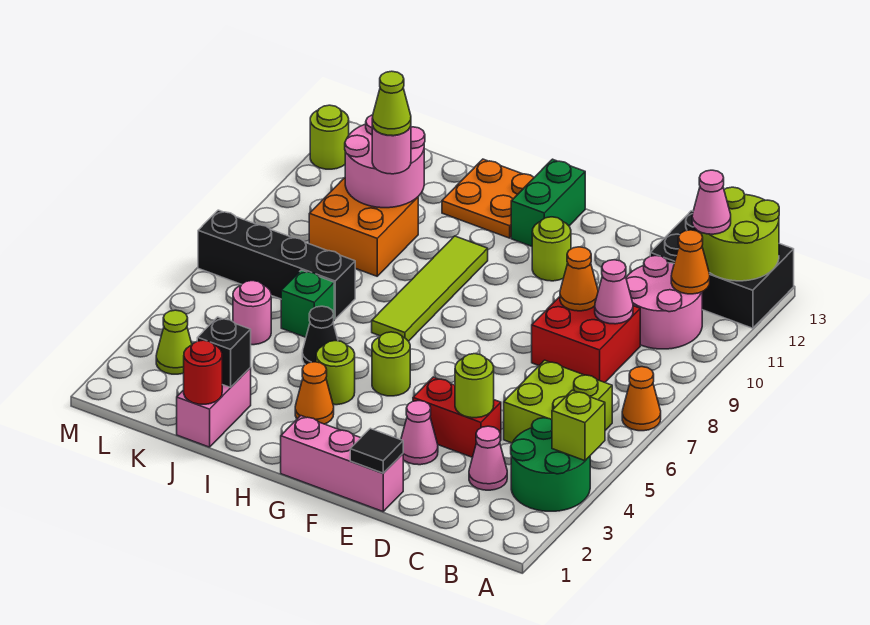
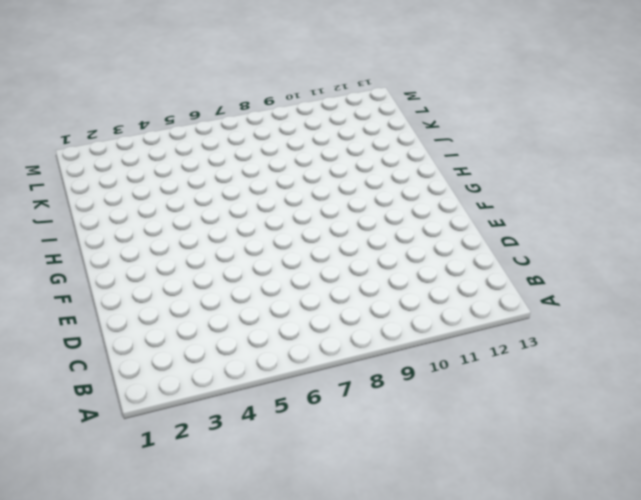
none -> green 2x2 round brick [511,418,590,511]
none -> orange 1x1 cone [622,367,661,431]
none -> black 2x3 brick [650,211,794,328]
none -> lime 2x2 brick [504,360,612,443]

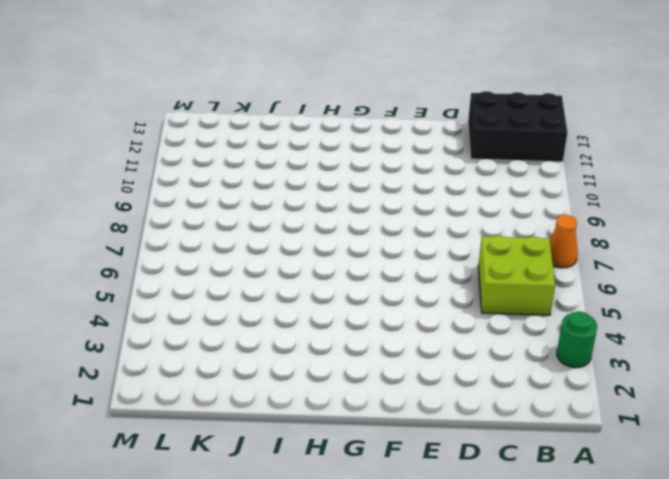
green 1x1 round brick [557,311,597,368] -> green 2x2 round brick [511,418,590,511]
none -> pink 2x2 round brick [626,256,702,349]
none -> pink 1x1 cone [469,426,507,490]
none -> red 2x2 brick [532,297,640,382]
none -> red 1x2 brick [413,377,501,457]

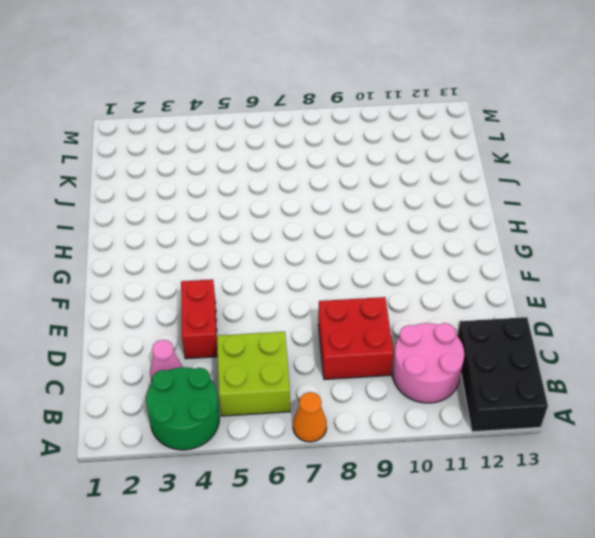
none -> pink 1x3 brick [281,416,403,511]
none -> pink 1x1 cone [401,401,438,465]
none -> lime 1x1 round brick [532,217,571,281]
none -> lime 1x1 round brick [372,332,410,396]

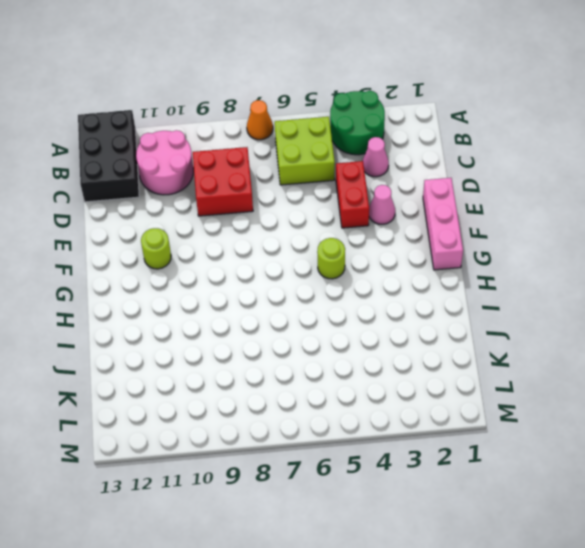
none -> green 1x2 brick [511,159,585,246]
none -> orange 1x1 cone [295,362,334,424]
none -> lime 1x1 round brick [316,341,355,405]
none -> lime 1x4 tile [372,236,488,341]

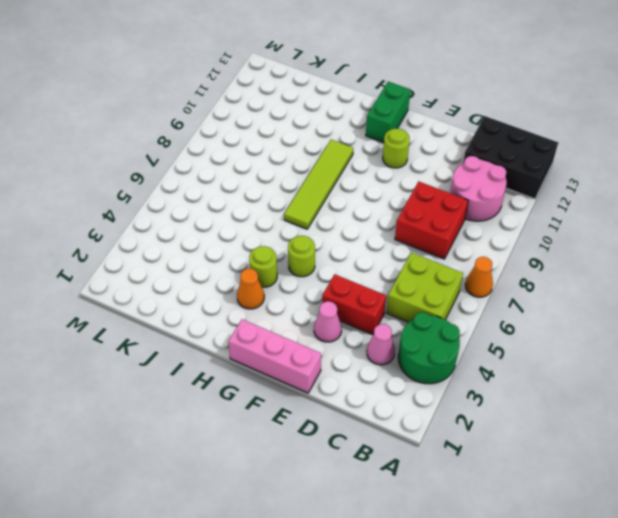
none -> orange 2x2 plate [442,159,534,238]
none -> black 1x1 cone [302,306,338,365]
none -> pink 1x2 brick [177,368,251,447]
none -> green 1x1 brick [281,270,334,337]

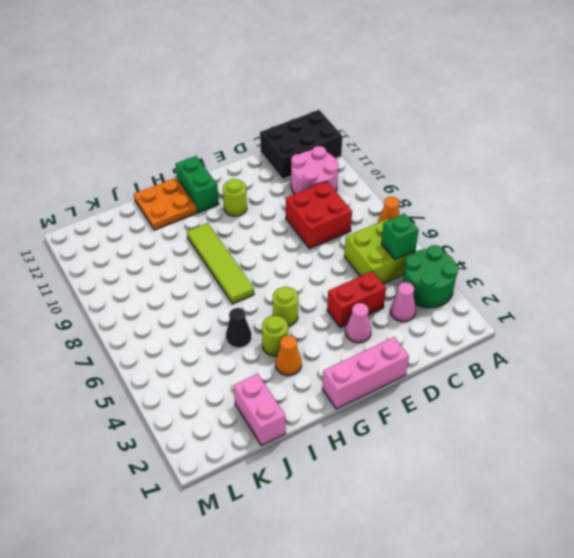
green 1x1 brick [381,214,419,260] -> green 1x1 brick moved to [281,270,334,337]
none -> black 1x4 brick [198,210,355,319]
none -> orange 2x2 brick [309,178,418,276]
none -> pink 1x1 round brick [233,281,271,345]
none -> lime 1x1 cone [156,310,192,374]

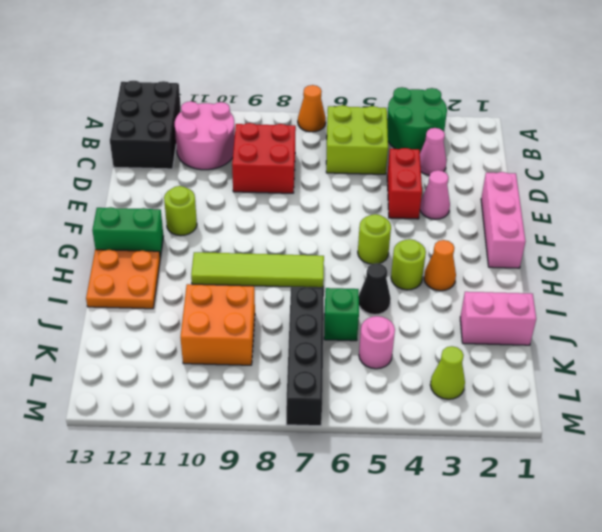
none -> lime 1x1 round brick [310,105,349,169]
none -> lime 1x1 brick [552,390,605,461]
none -> lime 2x2 round brick [700,187,779,281]
none -> orange 1x1 cone [671,230,710,294]

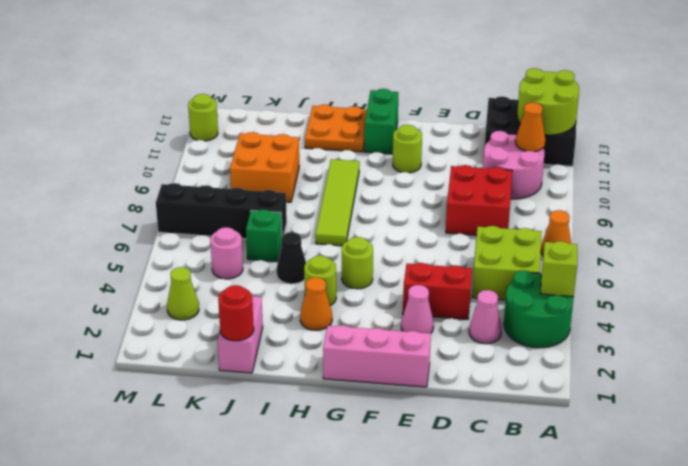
none -> pink 1x1 cone [595,260,633,324]
none -> lime 1x1 round brick [455,354,494,418]
none -> orange 1x1 cone [560,247,598,311]
none -> black 1x1 tile [350,428,403,473]

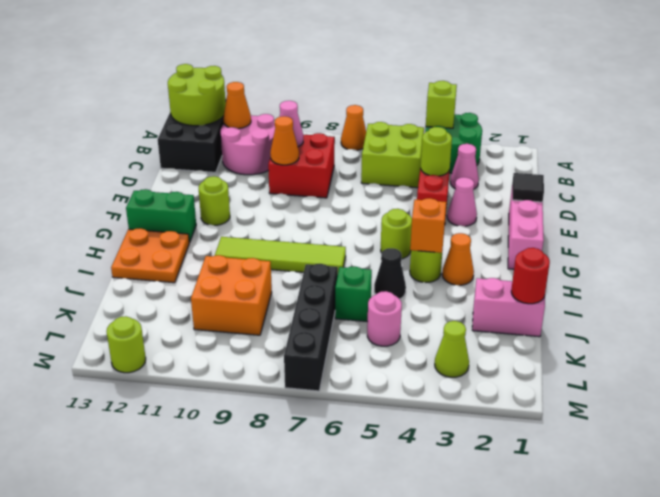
orange 1x1 brick [410,198,446,253] -> none
none -> black 1x1 brick [197,317,251,387]
none -> pink 2x2 round brick [345,115,425,208]
none -> pink 1x1 cone [692,170,731,234]
none -> pink 1x1 round brick [372,126,411,174]

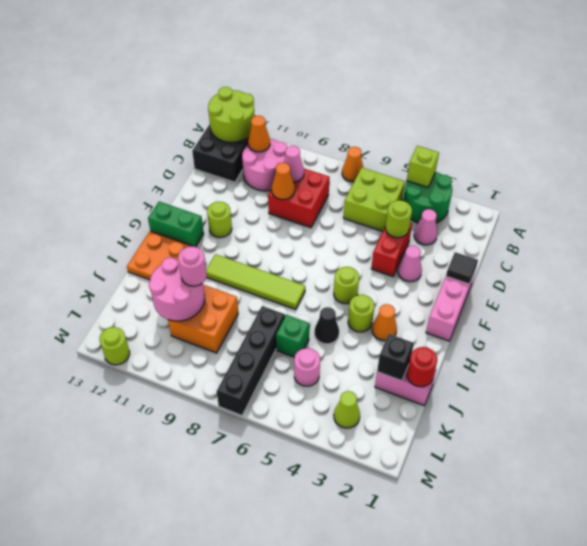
none -> pink 1x1 cone [692,170,731,234]
none -> lime 1x1 cone [372,71,411,136]

